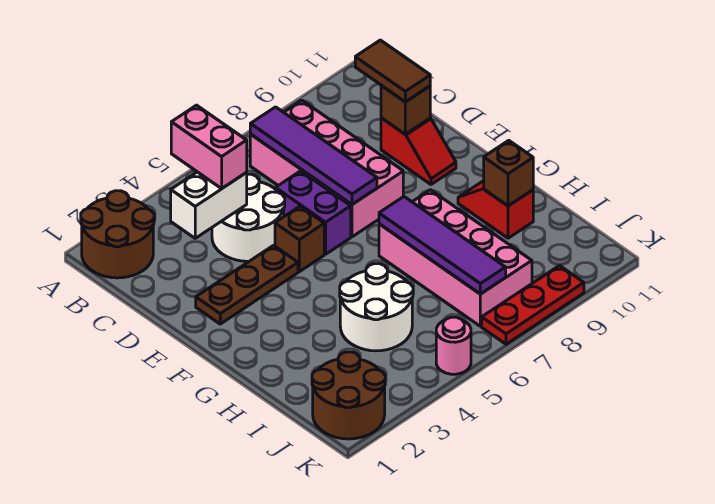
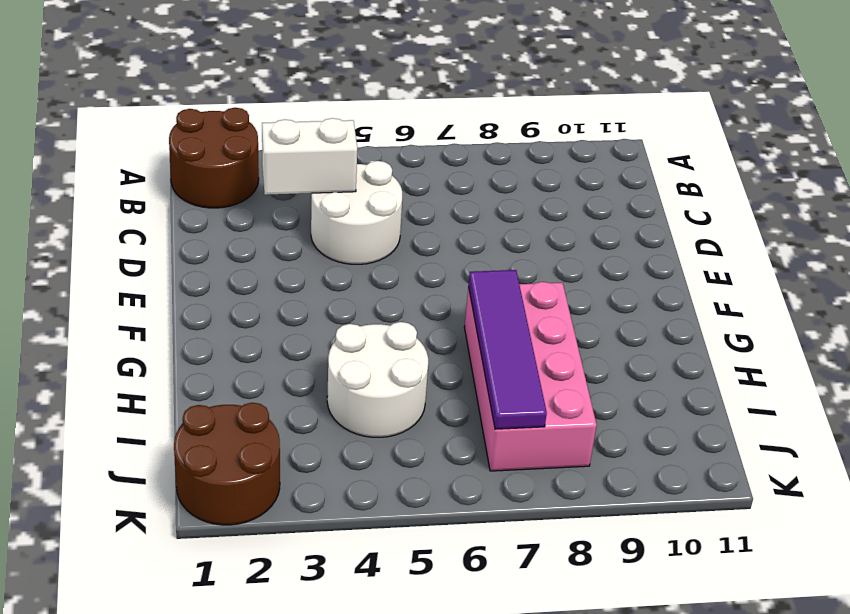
none -> pink 2x4 brick [250,100,403,237]
none -> purple 1x2 brick [276,171,351,254]
none -> red 1x2 slope [381,118,456,184]

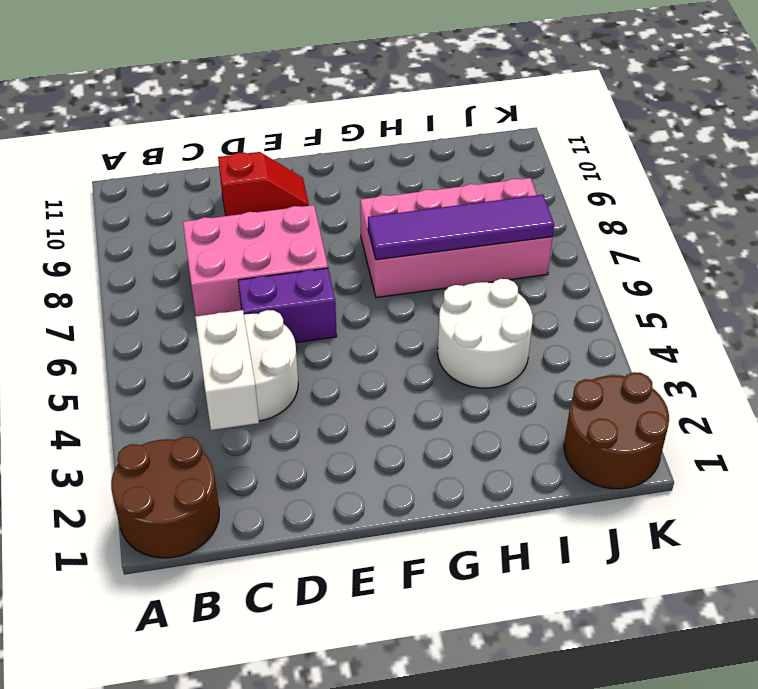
pink 2x3 brick [183,205,328,316] -> pink 2x4 brick [250,100,403,237]
none -> brown 1x3 plate [196,245,298,324]
none -> brown 1x1 brick [275,206,324,272]
none -> red 1x2 slope [458,181,533,238]

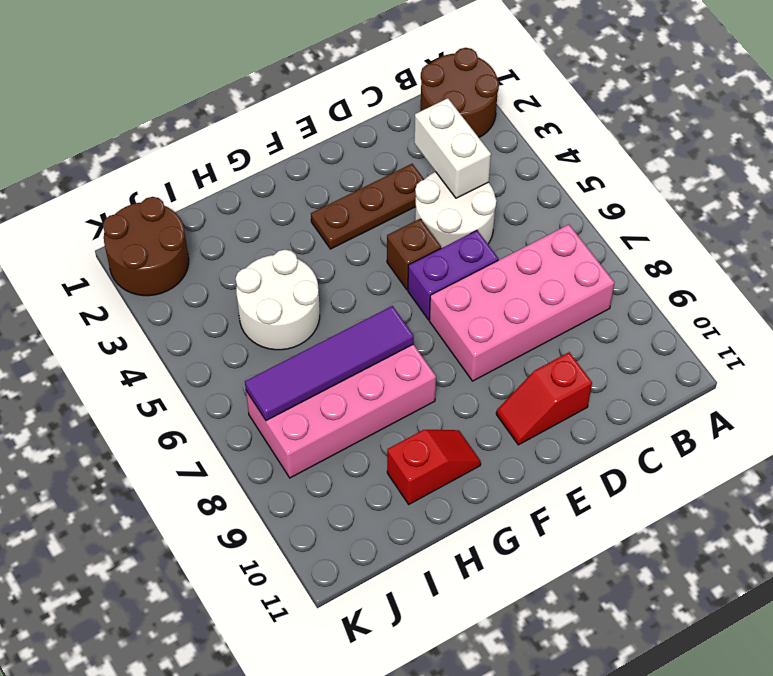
brown 1x3 plate [311,164,424,249] -> brown 1x3 plate turned to [196,245,298,324]
none -> pink 1x1 round brick [436,317,471,374]
none -> red 1x3 plate [482,266,584,344]
none -> purple 1x4 tile [250,107,377,204]

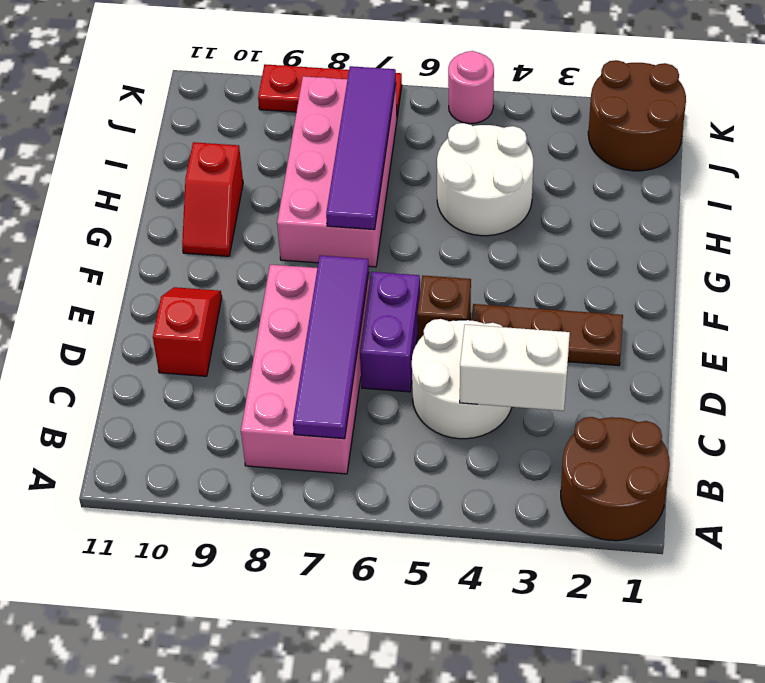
none -> brown 1x1 brick [381,85,430,134]
none -> brown 1x1 brick [484,140,533,206]
none -> pink 1x2 brick [171,105,247,188]

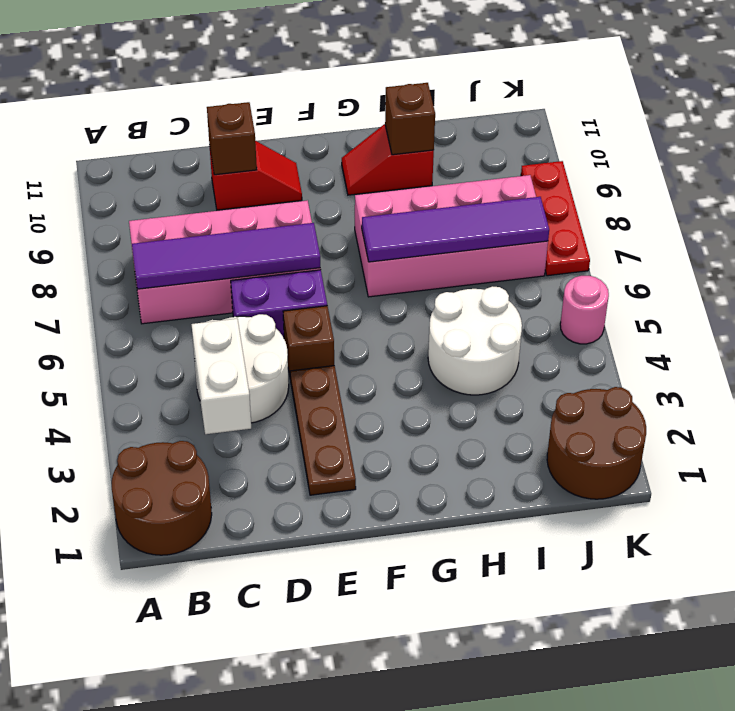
none -> pink 1x2 brick [171,105,247,188]
none -> brown 1x2 tile [355,40,430,102]

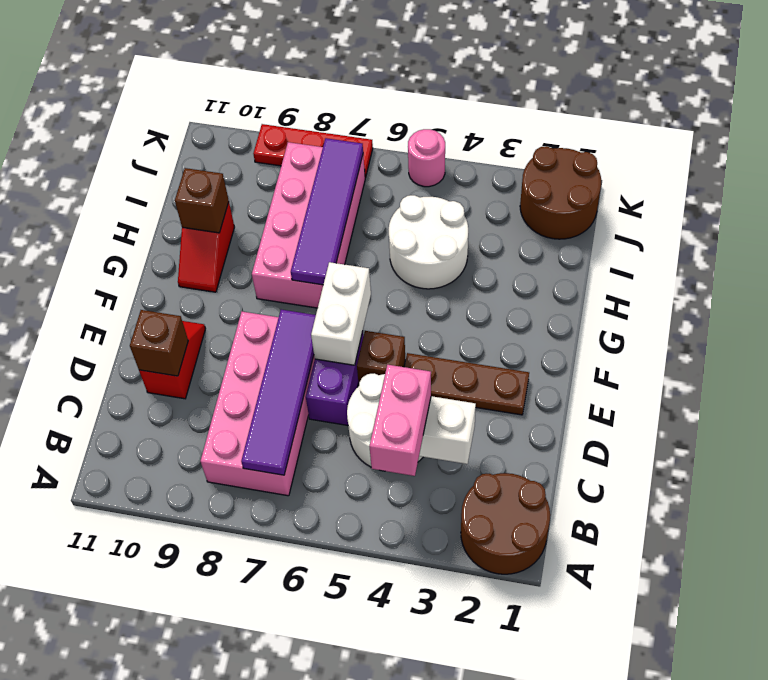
white 1x2 brick [311,262,371,365] -> none
none -> brown 1x2 tile [355,40,430,102]

